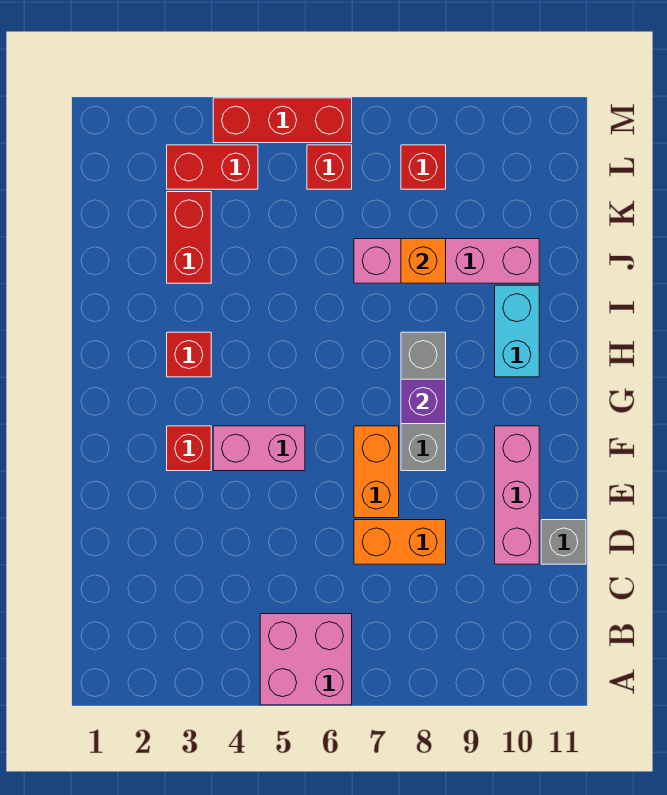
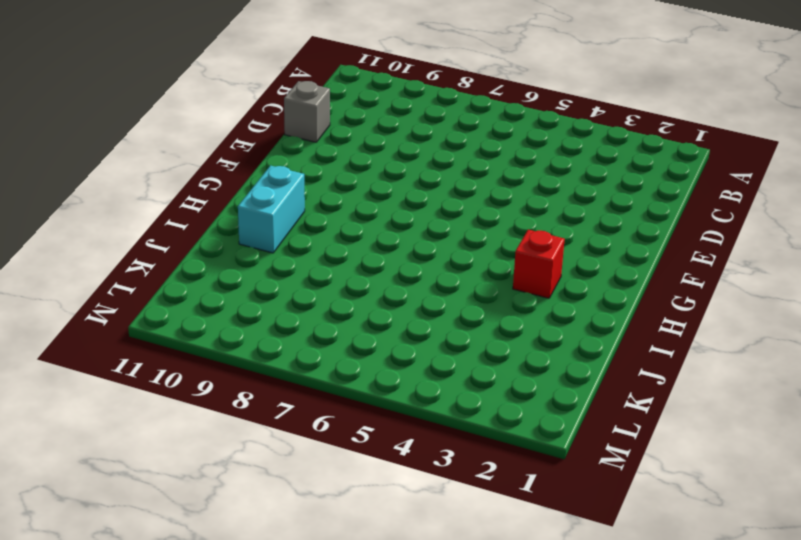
none -> pink 2x2 brick [260,614,352,705]
none -> orange 1x2 brick [354,520,446,564]
none -> pink 1x3 brick [495,426,539,564]

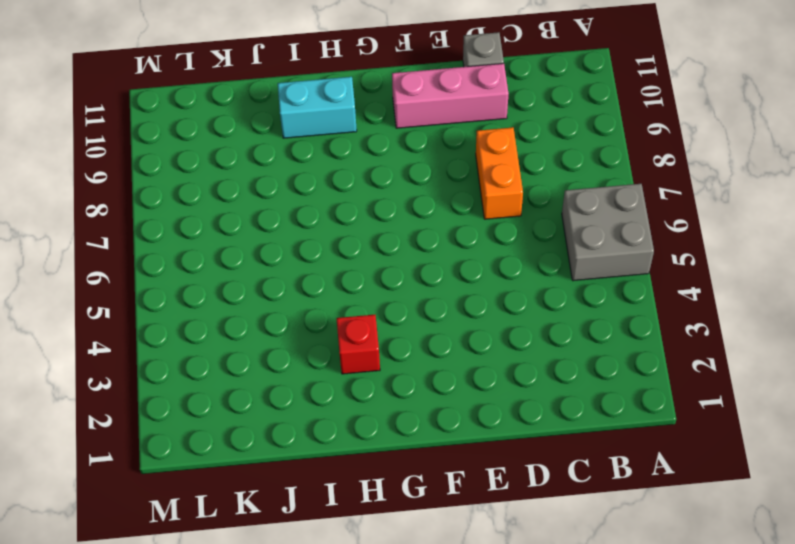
grey 2x2 brick [562,184,654,281] -> pink 2x2 brick [260,614,352,705]
none -> orange 1x2 brick [354,426,399,518]
none -> red 1x1 brick [167,426,211,471]
none -> pink 1x2 brick [213,426,305,471]

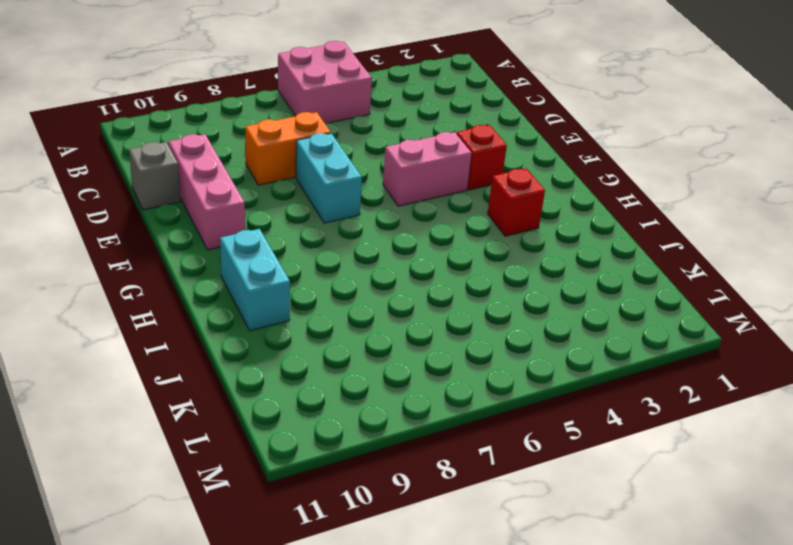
cyan 1x2 brick [296,133,362,223] -> orange 1x2 brick [354,426,399,518]
none -> grey 1x3 brick [401,332,446,471]
none -> red 1x2 brick [167,192,211,283]
none -> pink 1x4 brick [354,239,539,283]

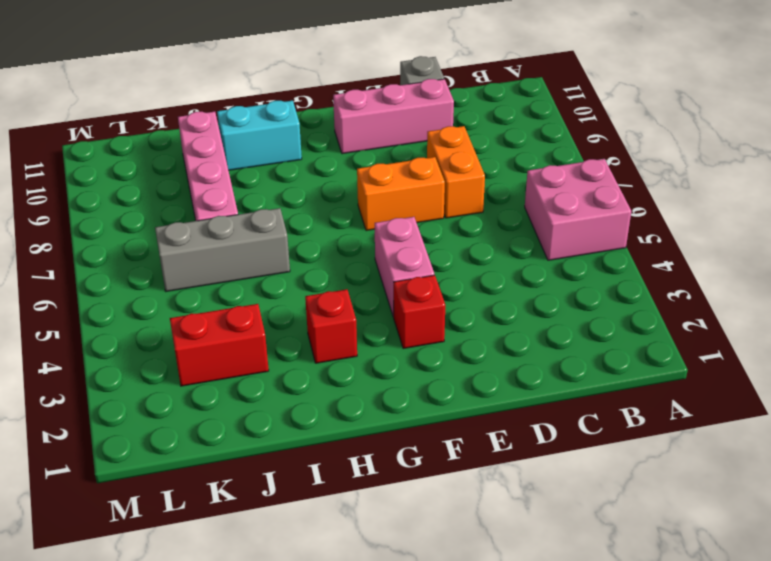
grey 1x3 brick [155,208,290,291] -> grey 1x3 brick moved to [401,332,446,471]
none -> red 1x2 brick [167,145,258,189]
none -> red 1x1 brick [307,145,352,189]
none -> red 1x1 brick [401,145,446,189]

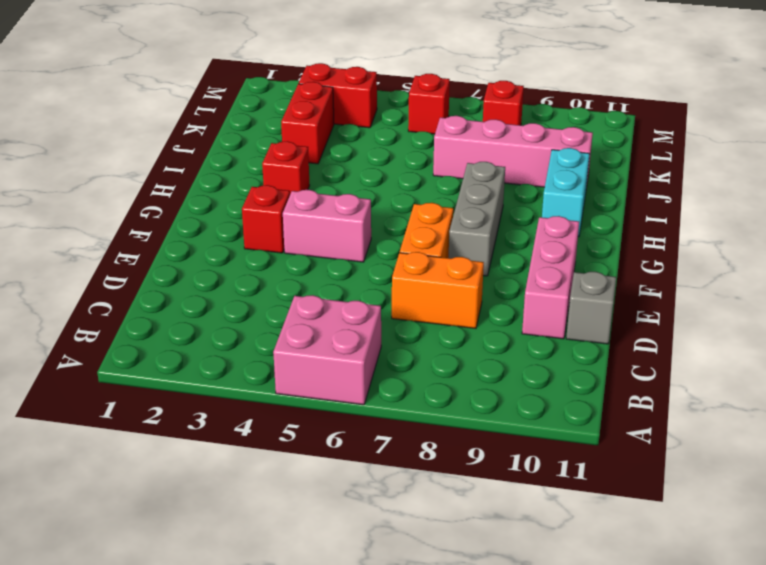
none -> red 1x3 brick [213,98,352,143]
none -> purple 1x1 brick [401,379,446,424]
none -> orange 1x1 brick [401,239,446,283]

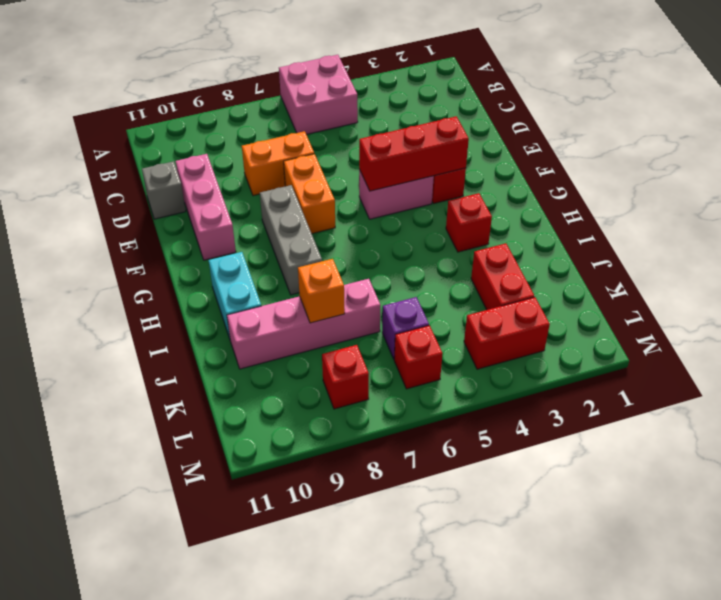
red 1x3 brick [359,116,469,191] -> red 1x3 brick moved to [213,98,352,143]
purple 1x1 brick [382,297,429,359] -> purple 1x1 brick moved to [401,379,446,424]

